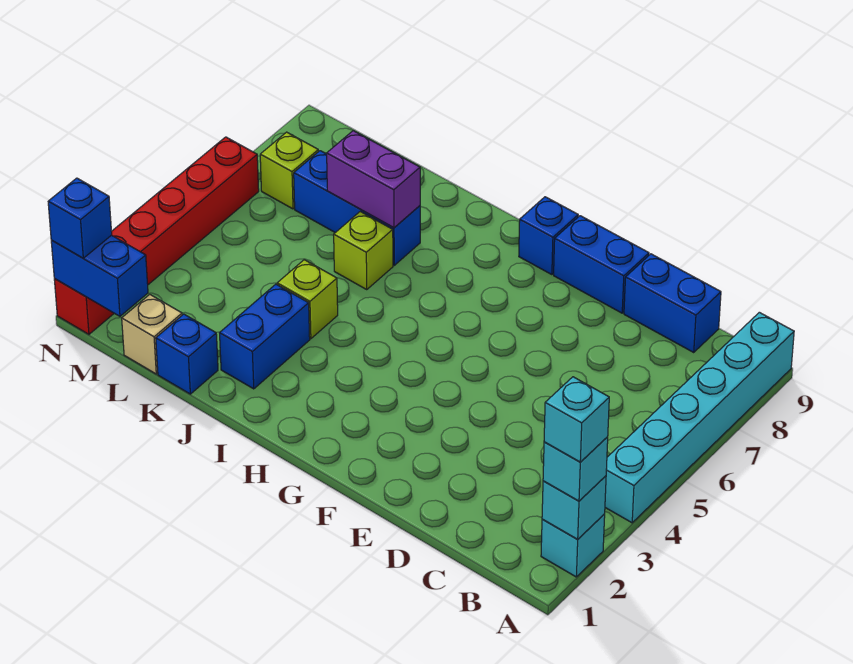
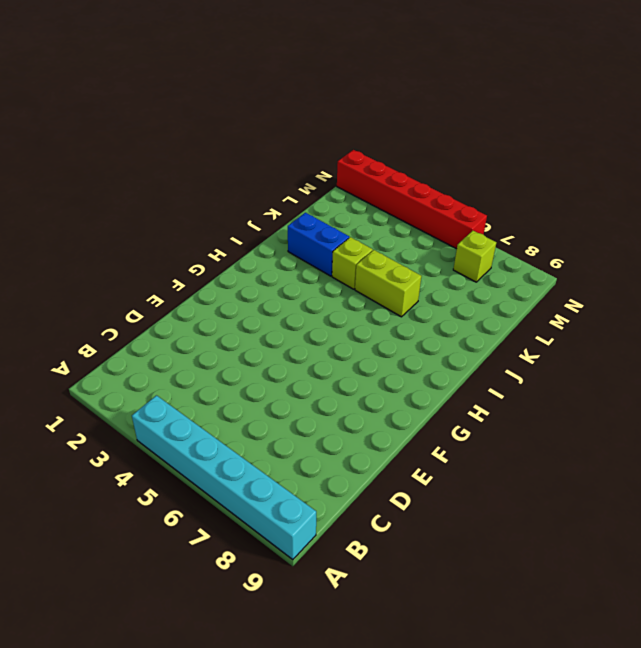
lime 1x2 brick [355,250,421,317] -> lime 1x1 brick [334,212,393,290]
none -> cyan 1x1 brick [541,514,605,577]
none -> blue 1x2 brick [624,254,721,352]
none -> blue 1x2 brick [554,216,649,313]

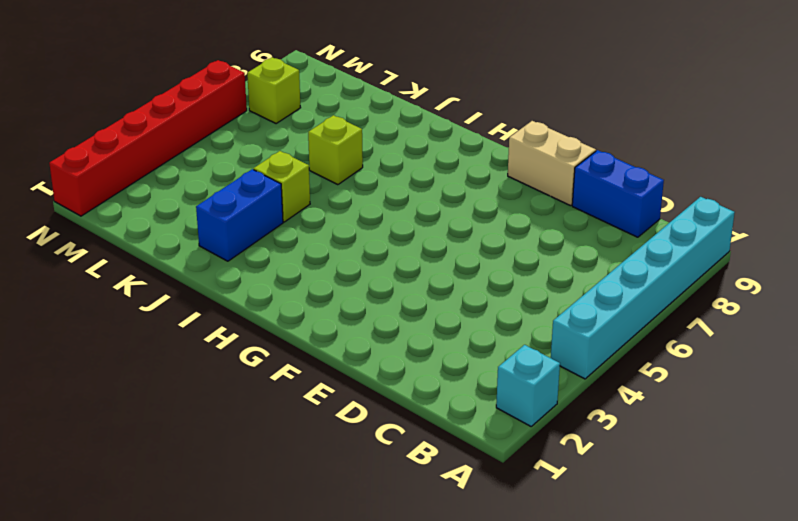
tan 1x2 brick [508,121,596,206] -> blue 1x2 brick [554,216,649,313]
none -> blue 1x1 brick [519,197,578,275]
none -> blue 1x3 brick [294,151,420,265]
none -> blue 1x1 brick [156,314,218,394]

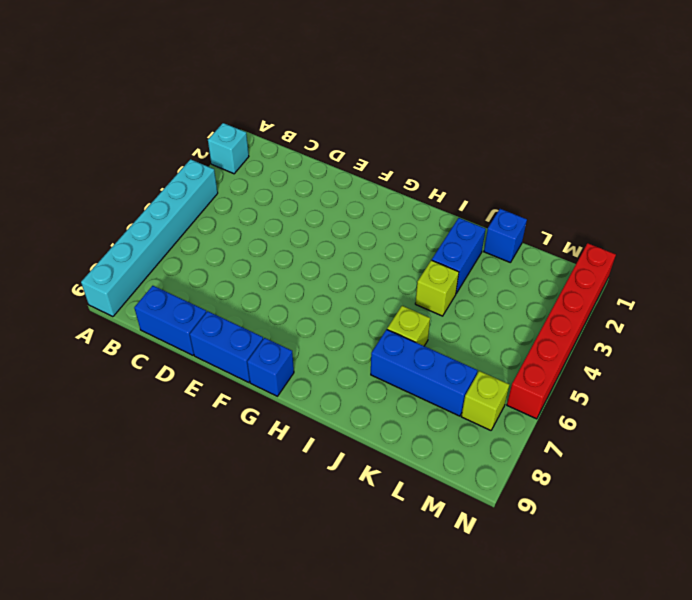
none -> tan 1x1 brick [122,294,182,374]
none -> cyan 1x1 brick [542,476,606,539]
none -> purple 1x2 brick [327,131,420,228]

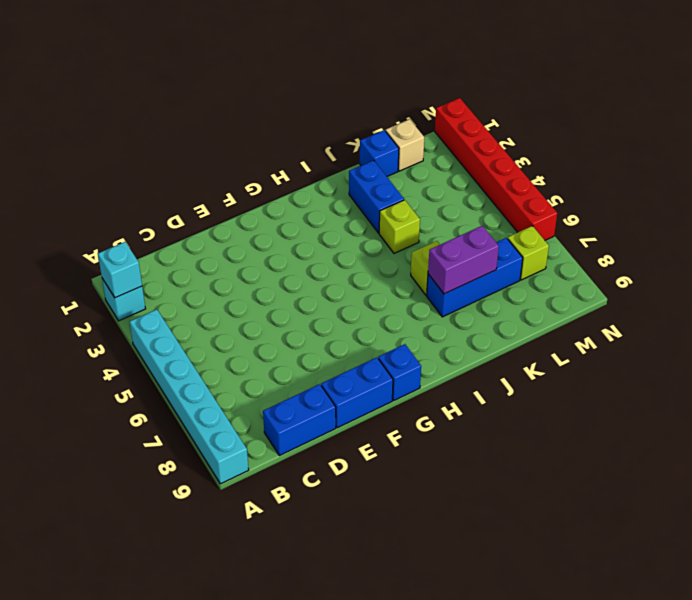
none -> blue 1x2 brick [51,235,148,316]
none -> cyan 1x1 brick [543,437,608,501]
none -> blue 1x1 brick [48,178,112,258]

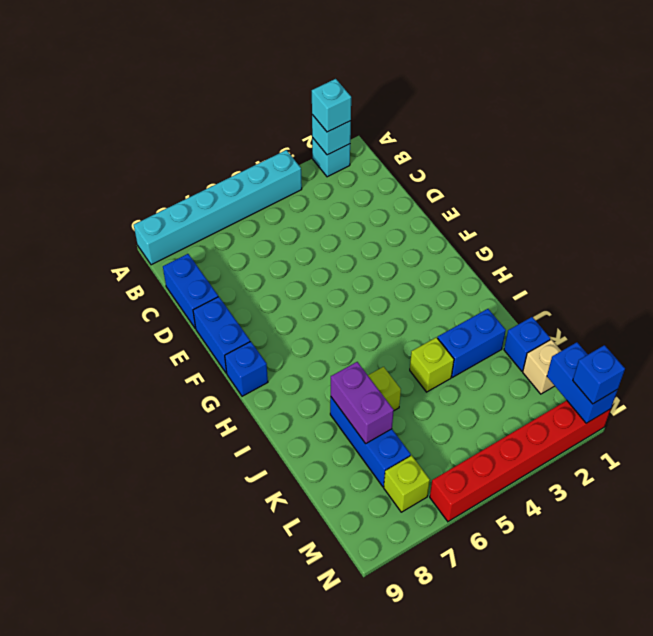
none -> cyan 1x1 brick [544,377,609,462]

